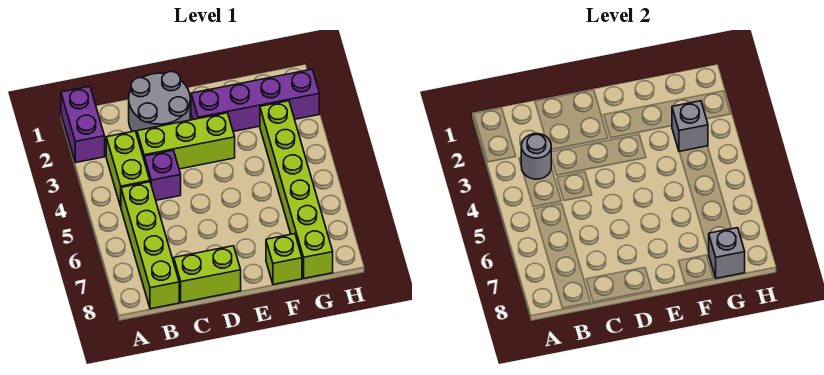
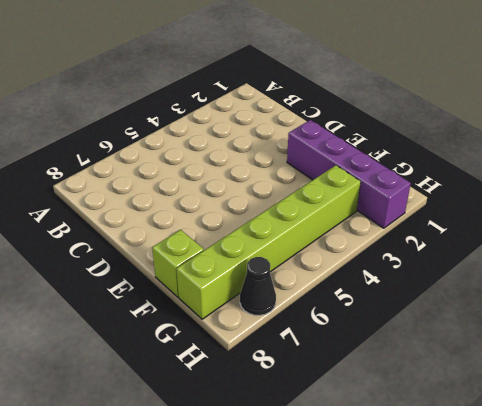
black 1x1 cone [240,257,276,315] -> none
none -> purple 1x2 brick [61,86,105,163]
none -> lime 1x2 brick [106,131,150,206]
none -> lime 1x4 brick [121,182,179,309]

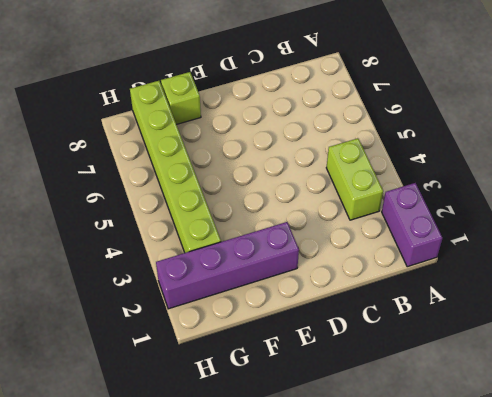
none -> lime 1x4 brick [121,182,179,309]
none -> grey 2x2 round brick [129,72,190,134]
none -> lime 1x3 brick [137,113,235,169]

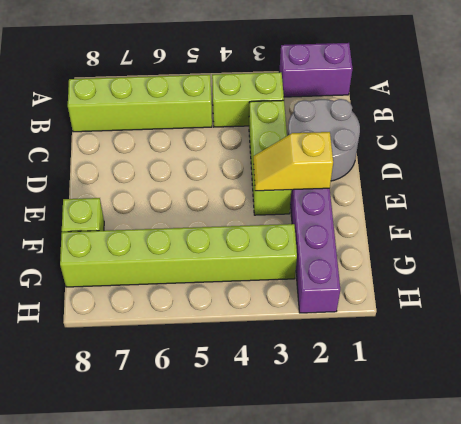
yellow 1x2 slope [253,132,333,191] -> none
none -> purple 1x1 brick [144,151,181,200]
none -> lime 1x2 brick [174,246,241,303]
none -> grey 1x1 round brick [521,134,552,179]

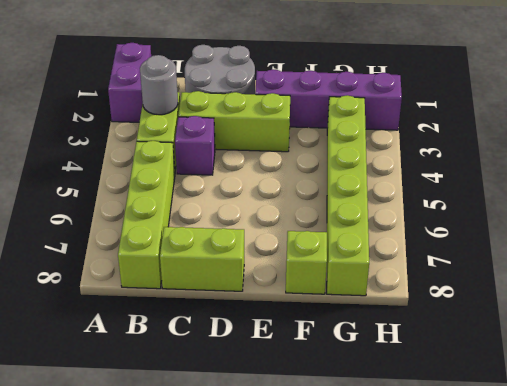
none -> grey 1x1 brick [672,101,708,151]
none -> grey 1x1 brick [709,228,745,278]

